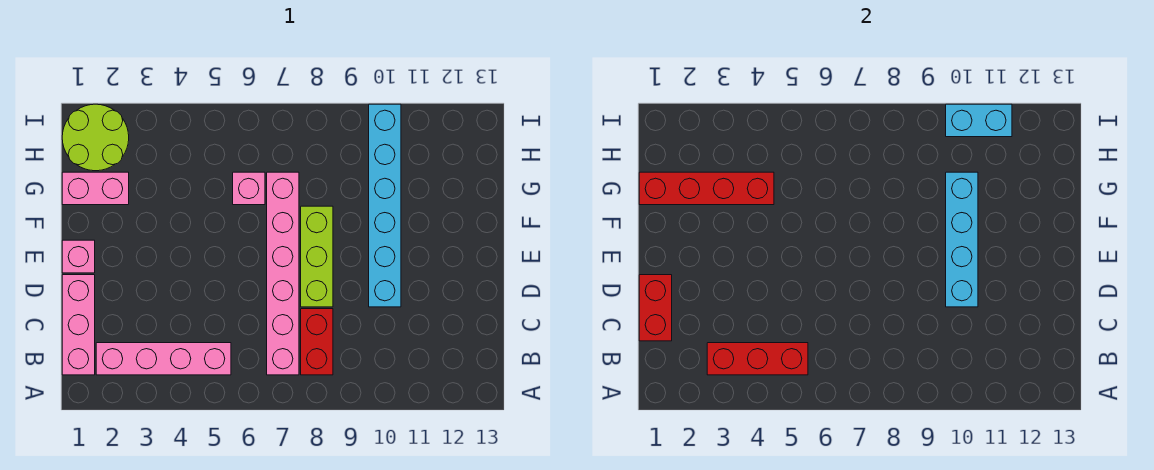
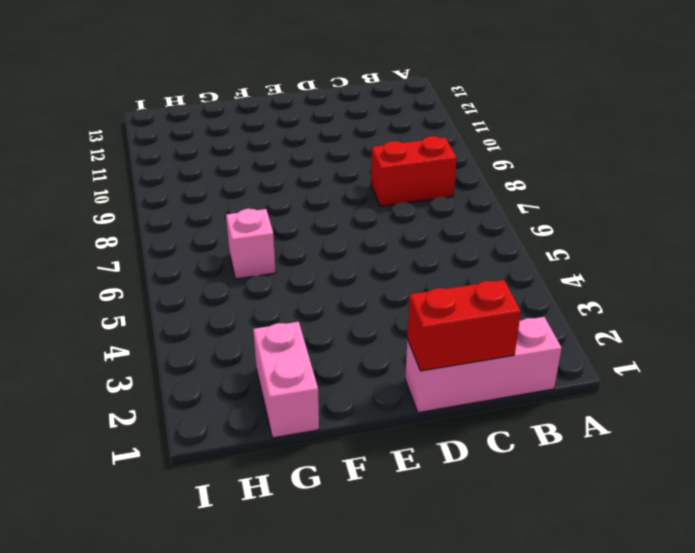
none -> pink 1x4 brick [96,343,231,375]
none -> pink 1x6 brick [267,172,299,375]
none -> lime 1x3 brick [301,206,333,307]

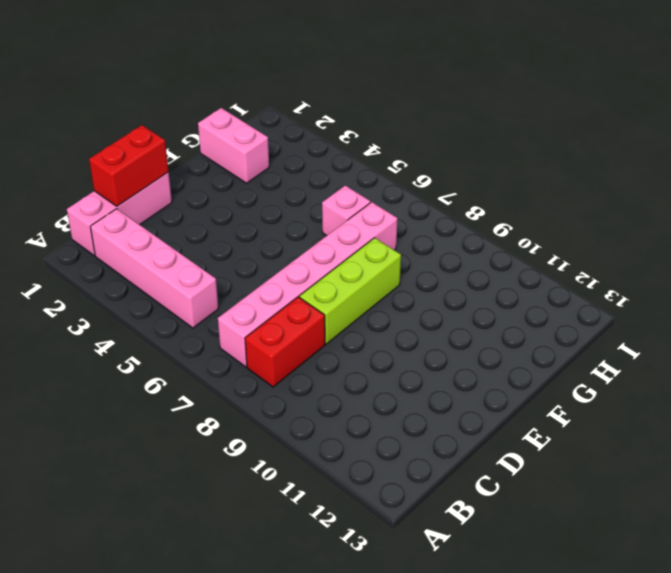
none -> cyan 1x6 brick [369,104,401,307]
none -> pink 1x1 brick [62,240,95,273]
none -> lime 2x2 round brick [62,104,129,171]

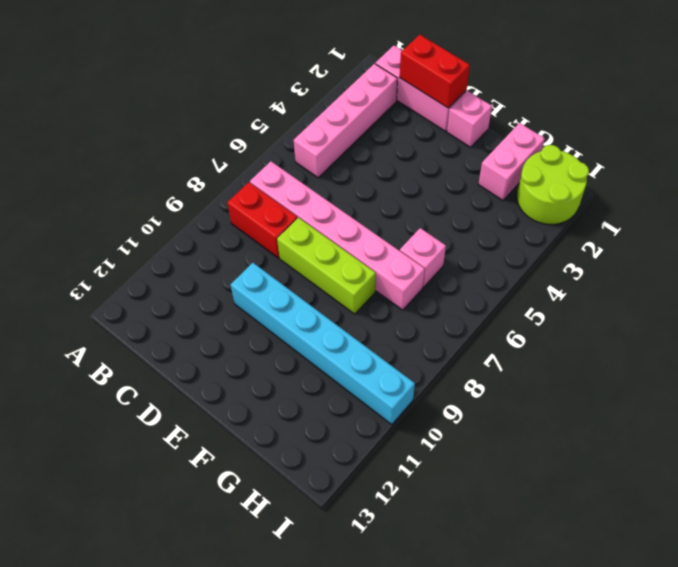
none -> red 1x3 brick [707,343,808,375]
none -> cyan 1x4 brick [946,172,978,307]
none -> red 1x4 brick [639,172,774,205]

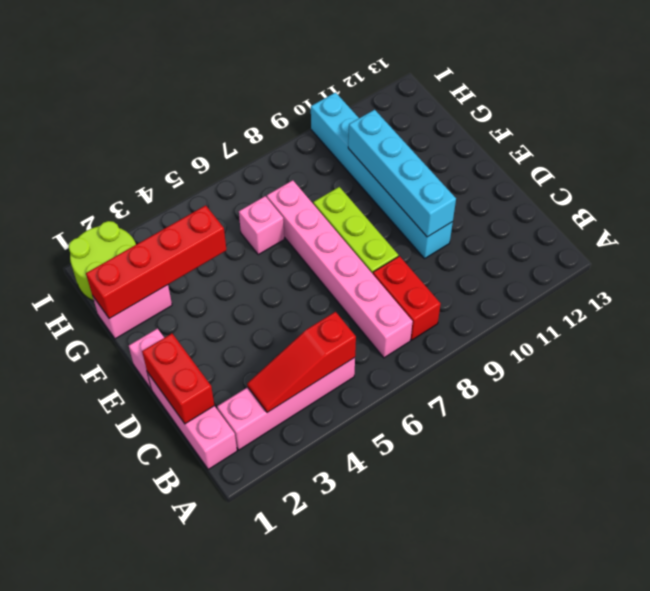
red 1x3 slope [247,312,356,412] -> red 1x3 brick [707,343,808,375]
none -> cyan 1x2 brick [946,104,1012,137]

